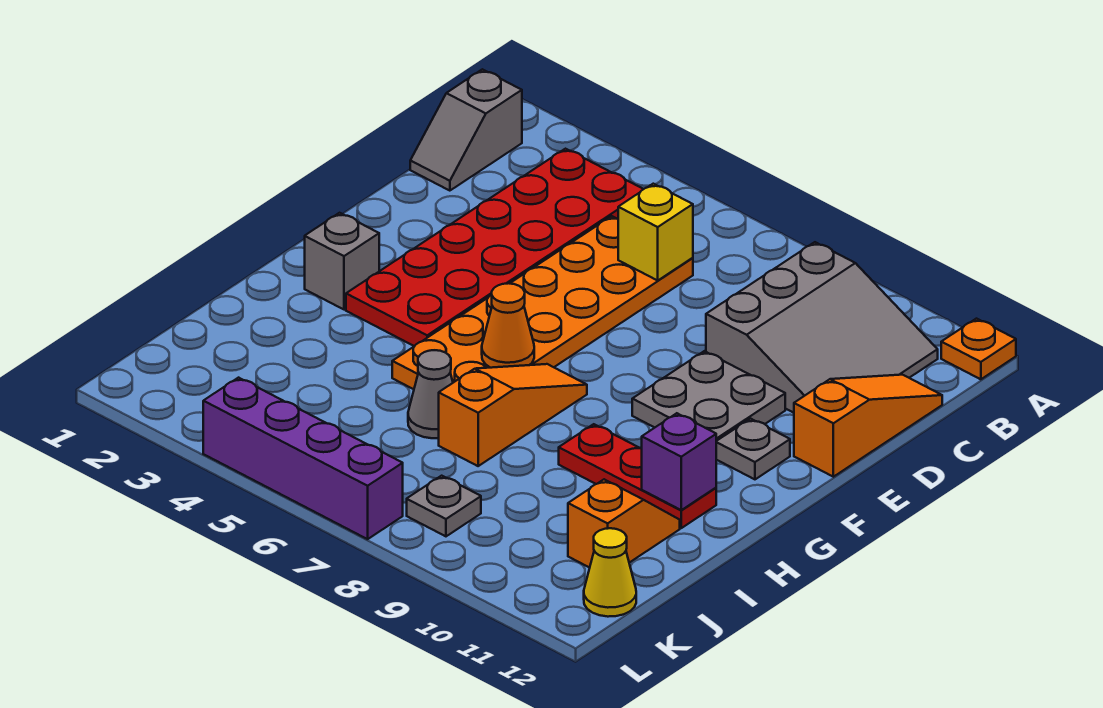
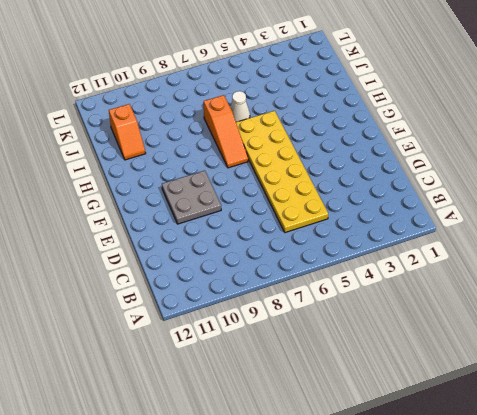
yellow 2x6 plate [236,111,328,233] -> orange 2x6 plate [392,216,693,389]
white 1x1 cone [230,91,250,122] -> grey 1x1 cone [408,350,453,438]
none -> orange 1x1 plate [941,319,1016,379]
none -> grey 1x2 slope [410,69,522,191]
none -> red 2x6 plate [346,149,643,346]

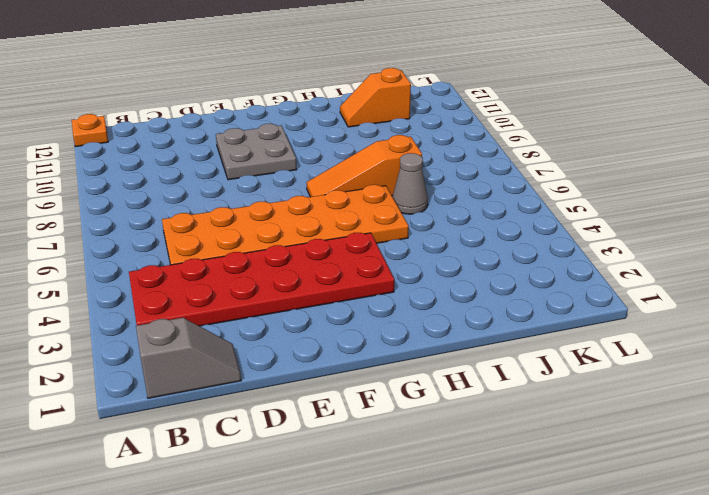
none -> grey 3x3 slope [706,242,938,413]
none -> orange 1x3 slope [794,375,942,477]
none -> grey 1x1 plate [716,419,790,479]

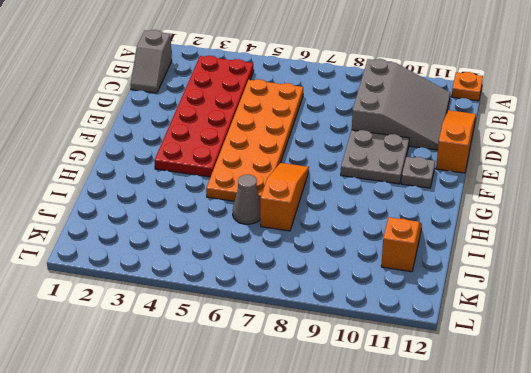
none -> grey 1x1 brick [305,213,379,310]
none -> red 1x3 plate [559,424,716,528]
none -> grey 1x1 plate [407,476,481,536]

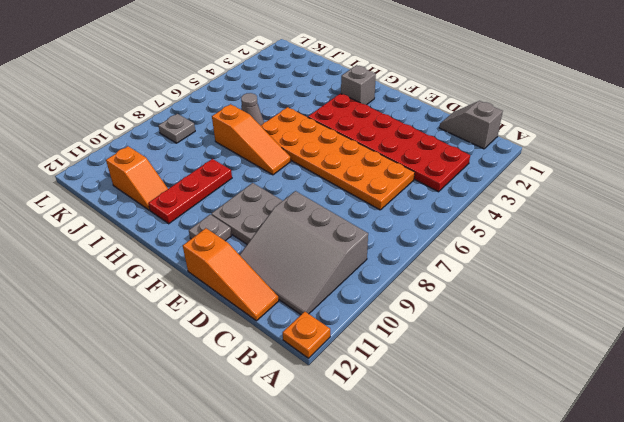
none -> yellow 1x1 cone [584,528,636,617]
none -> purple 1x4 brick [203,378,403,539]
none -> yellow 1x1 brick [618,184,693,280]

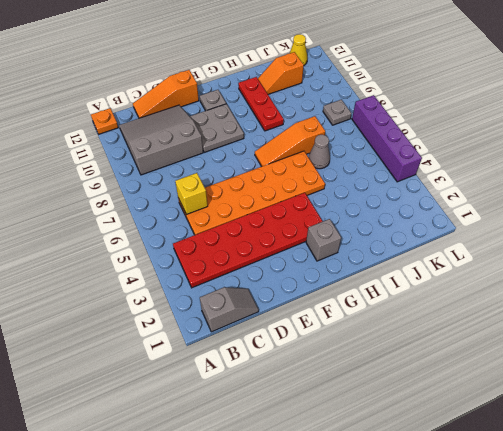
none -> orange 1x1 cone [482,283,534,368]
none -> purple 1x1 brick [642,413,716,510]

